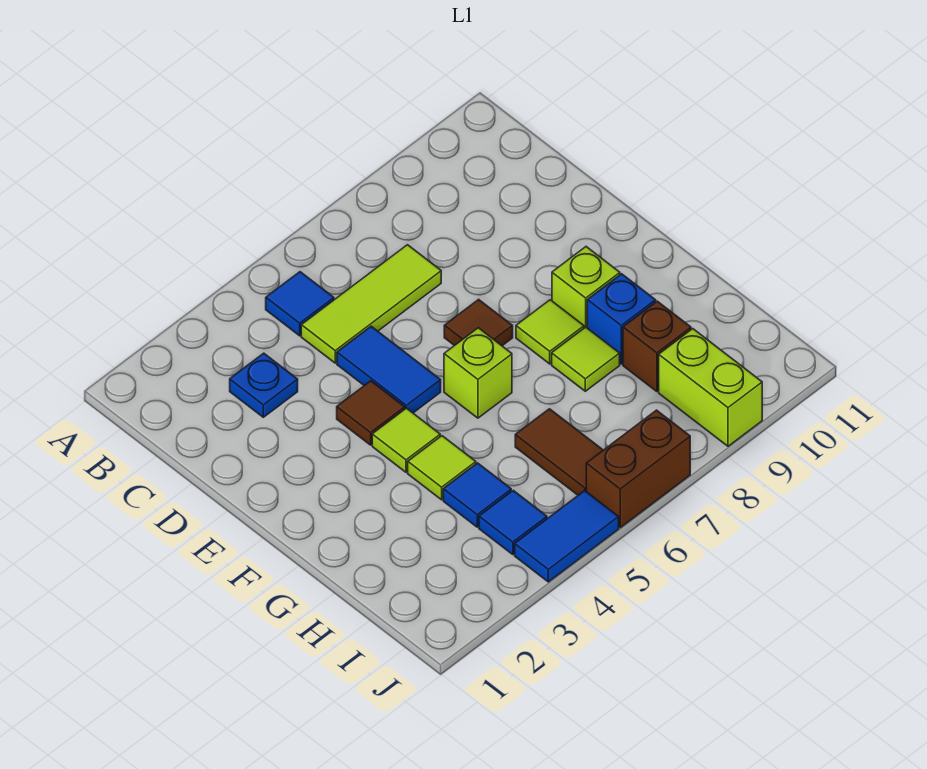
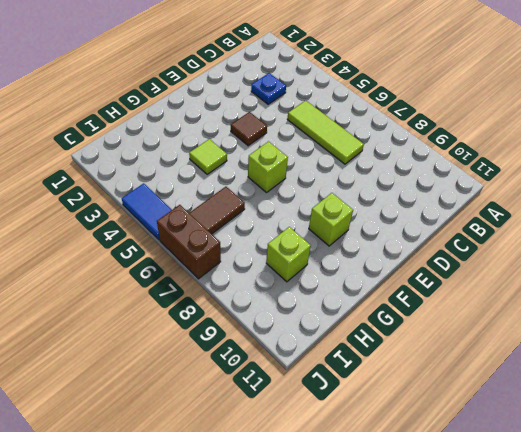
lime 1x1 brick [266,227,311,282] -> brown 1x1 brick [623,301,691,392]
none -> blue 1x1 tile [266,272,334,336]
none -> blue 1x2 tile [337,326,441,413]
none -> brown 1x1 tile [444,299,513,346]

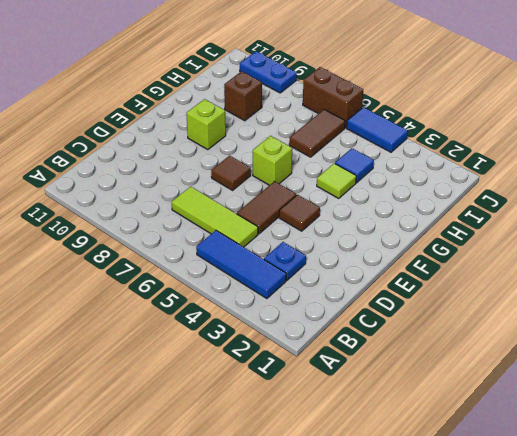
blue 1x3 tile [196,230,286,299] -> blue 1x1 tile [266,272,334,336]
brown 1x2 tile [237,181,296,234] -> blue 1x2 tile [337,326,441,413]
blue 1x2 plate [240,51,297,93] -> lime 1x2 brick [659,329,762,446]
none -> lime 1x1 tile [372,408,440,472]
none -> lime 1x1 tile [516,300,584,364]
none -> lime 1x1 tile [552,327,620,391]

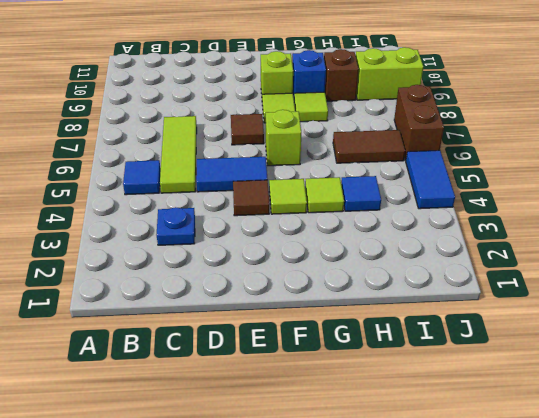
none -> blue 1x1 tile [479,490,547,555]

